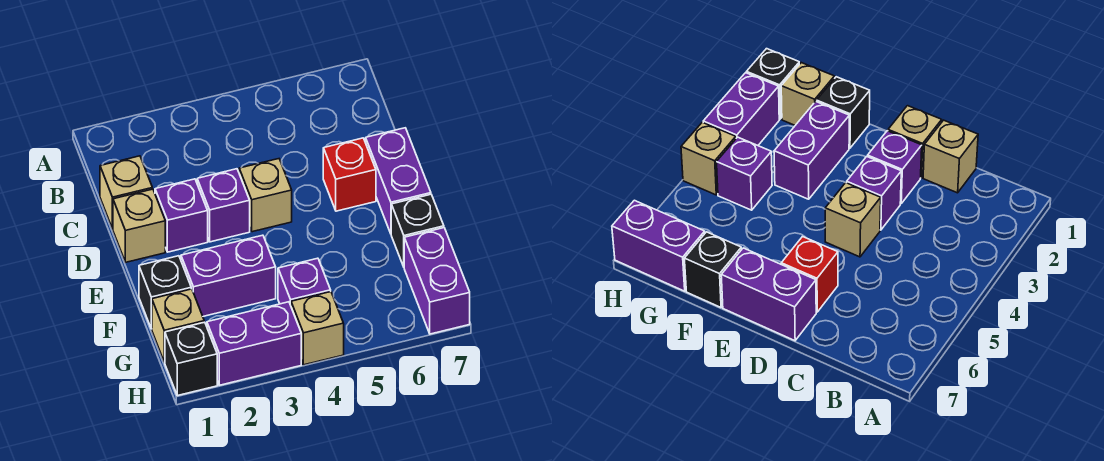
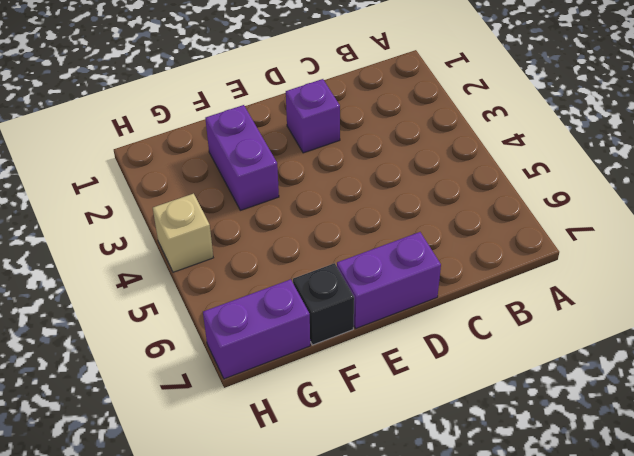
none -> tan 1x1 brick [100,156,152,229]
none -> tan 1x1 brick [113,189,165,262]
none -> purple 1x1 brick [197,169,250,242]

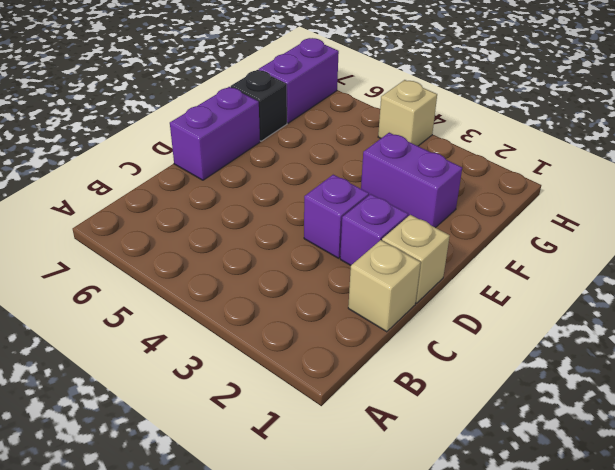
none -> tan 1x1 brick [239,159,292,232]
none -> red 1x1 brick [323,138,376,211]
none -> black 1x1 brick [139,256,191,329]

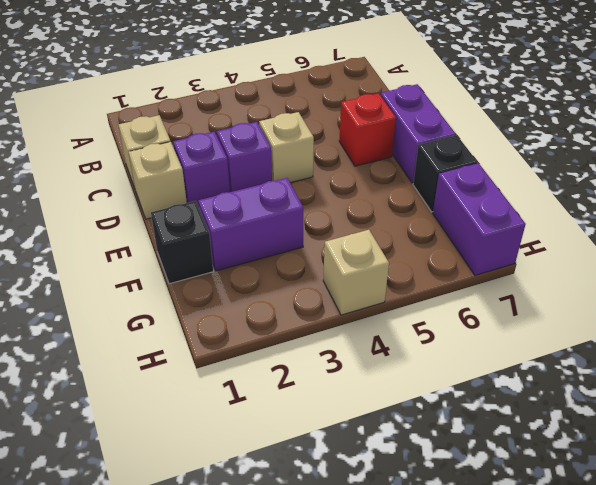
none -> tan 1x1 brick [152,289,204,362]
none -> purple 1x1 brick [278,258,331,305]
none -> black 1x1 brick [165,322,217,396]

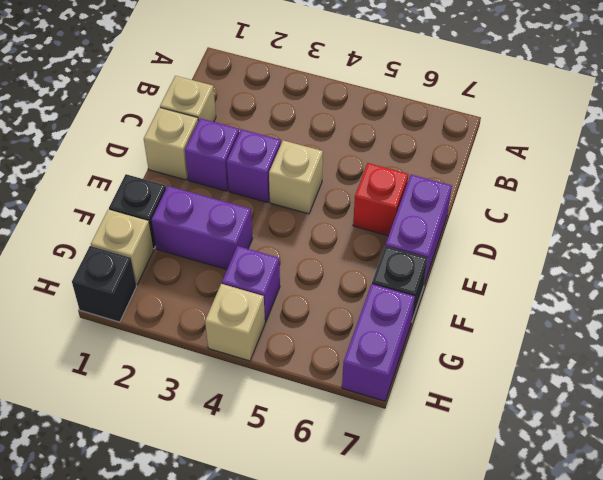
none -> purple 1x2 brick [207,302,301,385]

